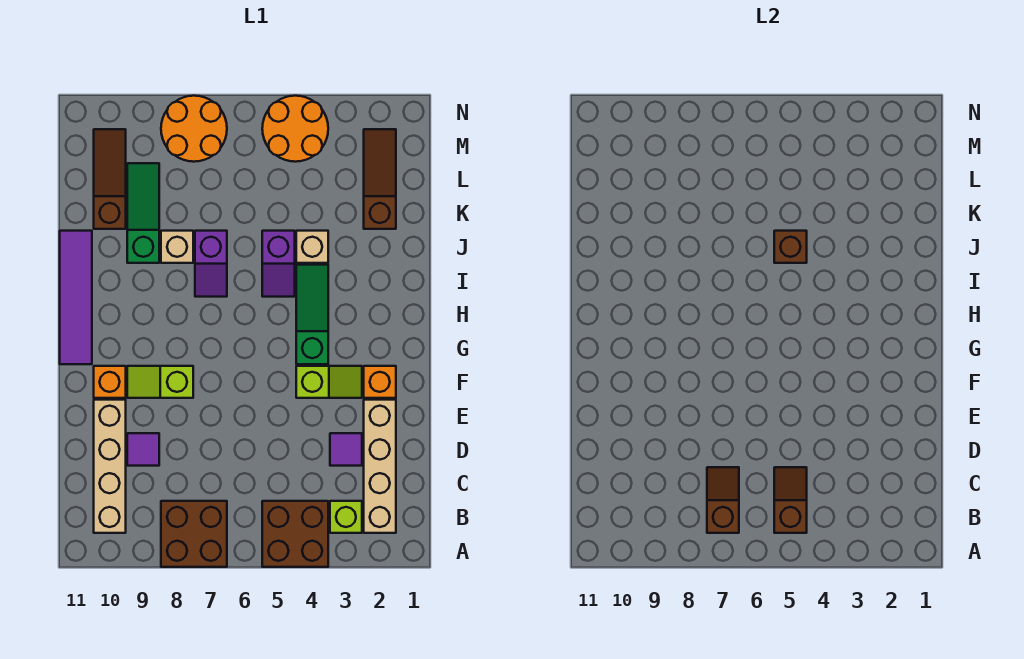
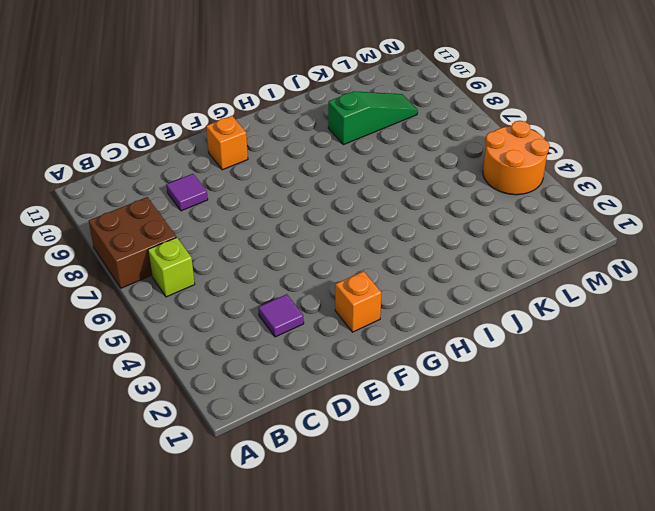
lime 1x1 brick [148,237,195,297] -> lime 1x1 brick moved to [330,501,362,533]
none -> brown 2x2 brick [262,501,328,567]
none -> tan 1x4 brick [364,400,396,533]
none -> tan 1x4 brick [94,400,126,533]

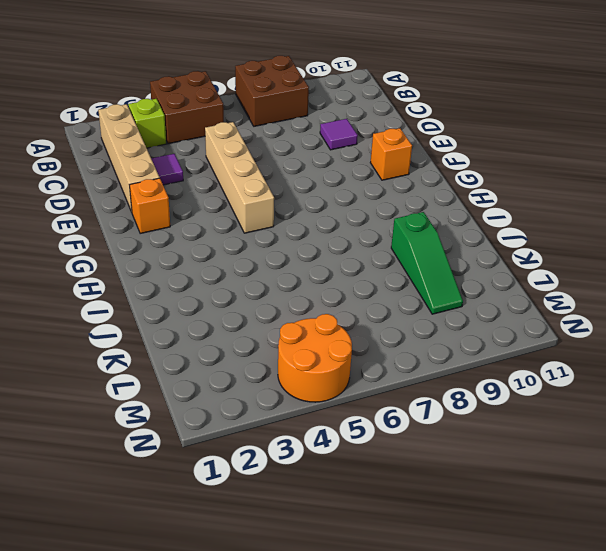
tan 1x4 brick [205,122,274,233] -> tan 1x4 brick moved to [94,400,126,533]
none -> lime 1x2 slope [296,366,362,398]
none -> lime 1x2 slope [127,366,193,398]
none -> green 1x3 slope [296,265,328,364]

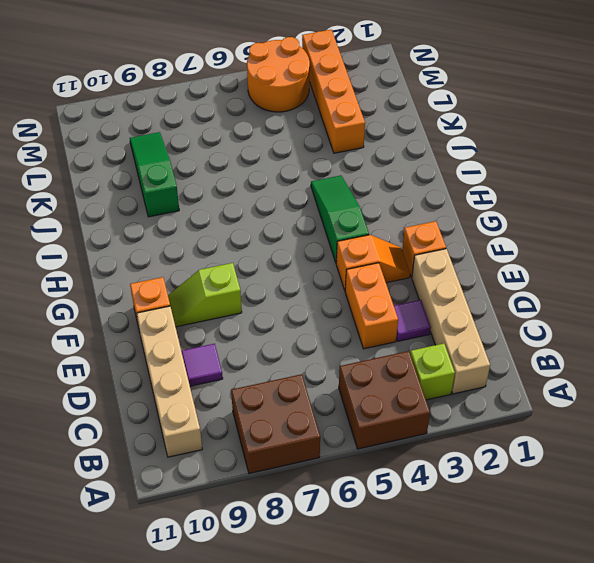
orange 1x2 brick [345,263,398,349] -> none
orange 1x2 slope [336,235,410,290] -> lime 1x2 slope [296,366,362,398]
orange 1x4 brick [302,30,365,153] -> none
none -> purple 1x4 tile [60,231,92,364]
none -> purple 1x2 slope [262,231,295,297]
none -> purple 1x2 slope [195,231,227,297]

